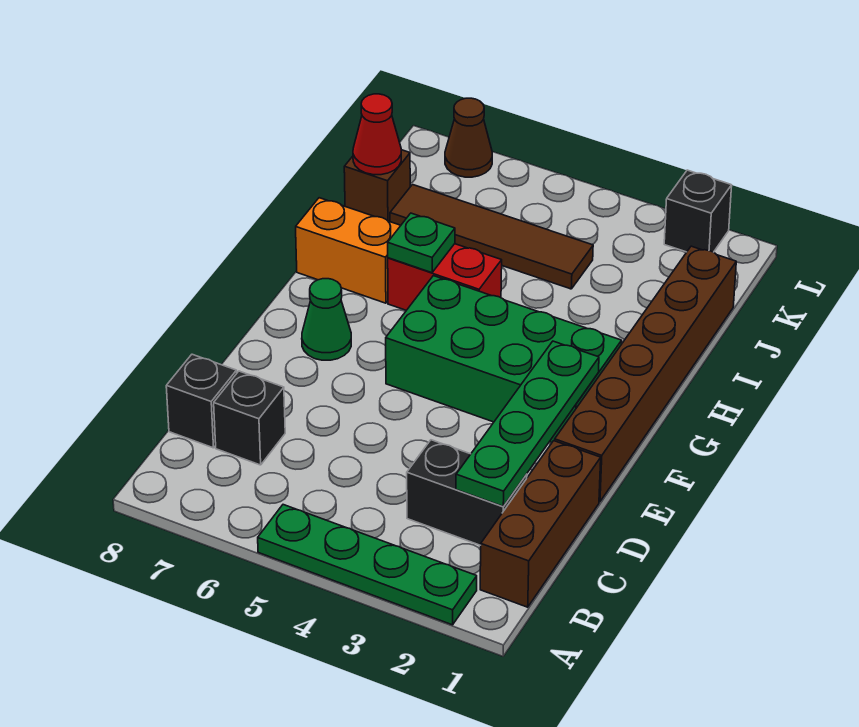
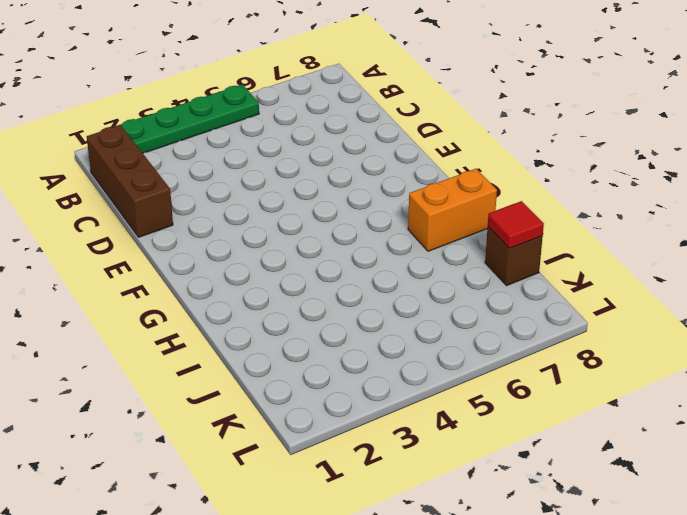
red 1x1 tile [488,201,544,249] -> red 1x1 cone [353,94,401,175]
none -> black 1x2 brick [407,440,527,545]
none -> black 1x1 brick [214,371,285,465]
none -> black 1x1 brick [166,354,237,448]

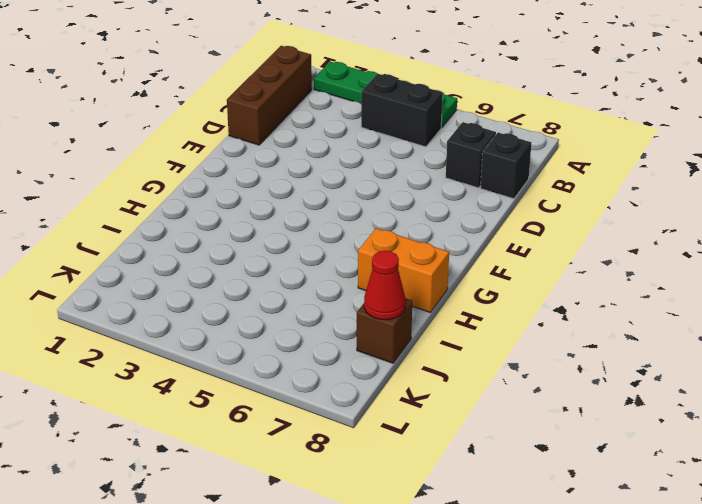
black 1x2 brick [361,74,443,147] -> black 1x2 brick moved to [407,440,527,545]
none -> brown 1x6 brick [555,246,736,502]
none -> green 2x4 brick [386,276,622,442]
none -> green 1x1 cone [302,279,351,360]

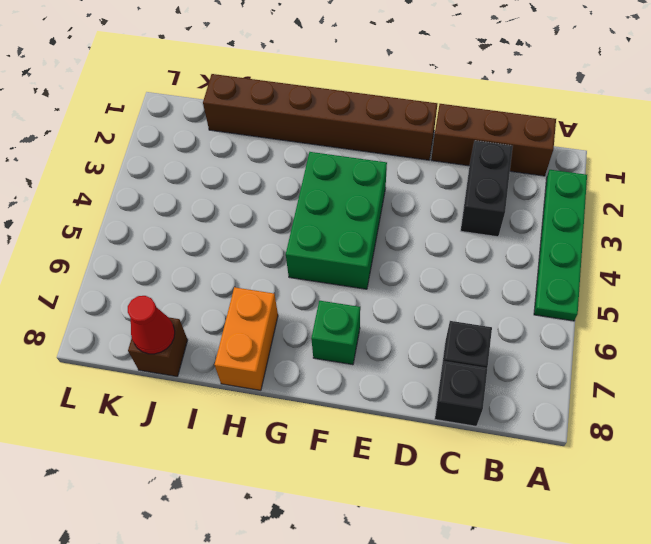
green 2x3 brick [286,152,387,289] -> green 2x4 brick [386,276,622,442]
green 1x1 brick [311,301,360,365] -> green 1x1 cone [302,279,351,360]
none -> red 1x2 brick [388,244,502,310]
none -> brown 1x4 tile [390,185,593,289]
none -> black 1x1 brick [664,170,732,252]

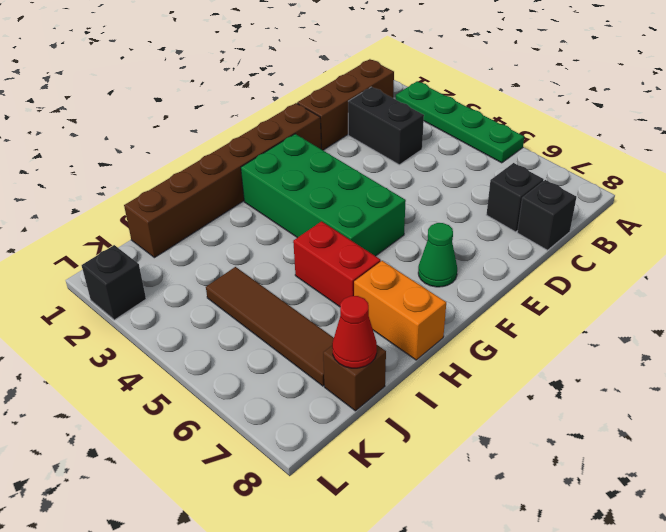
none -> brown 1x1 cone [445,98,492,177]
none -> green 1x4 plate [456,341,599,506]
none -> green 1x1 plate [388,213,455,273]

